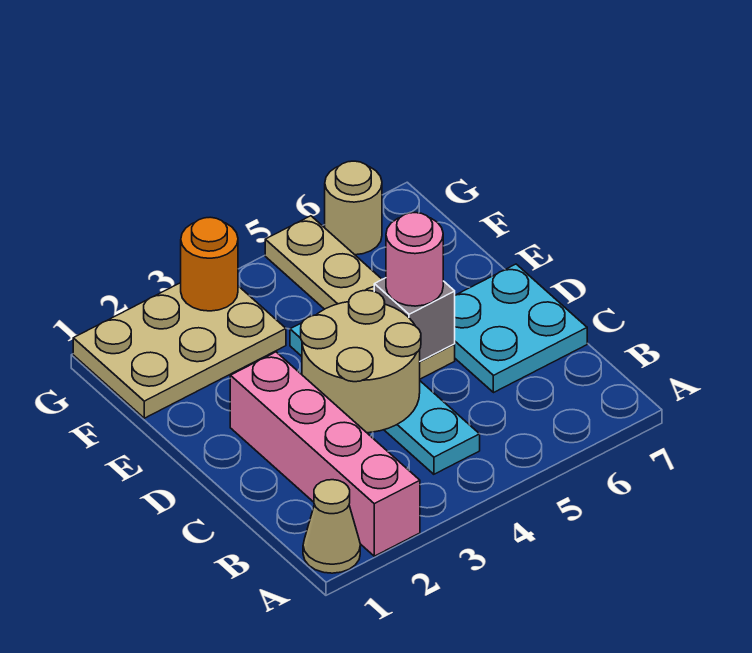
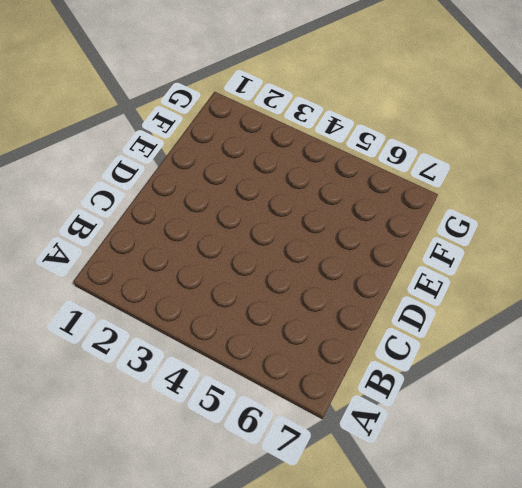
none -> tan 1x1 cone [303,480,360,573]
none -> pink 1x4 brick [230,352,420,556]

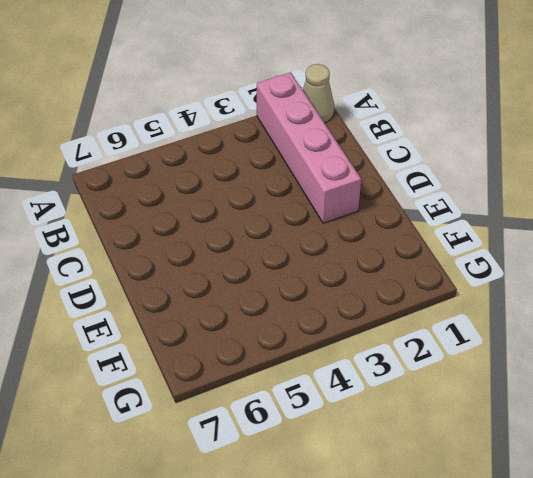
none -> cyan 1x4 plate [290,323,480,474]
none -> cyan 2x2 plate [455,264,587,393]

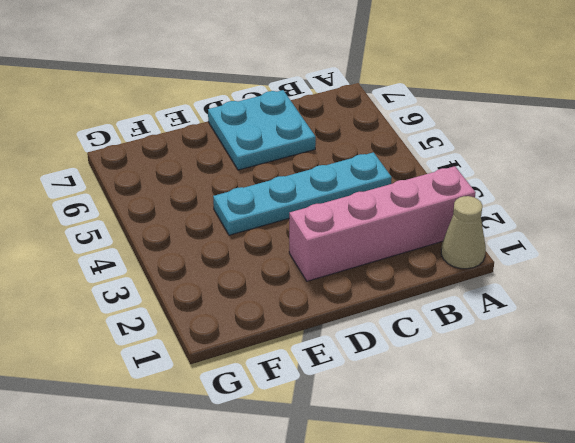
none -> tan 1x4 plate [265,216,455,379]
none -> tan 2x3 plate [73,283,286,418]

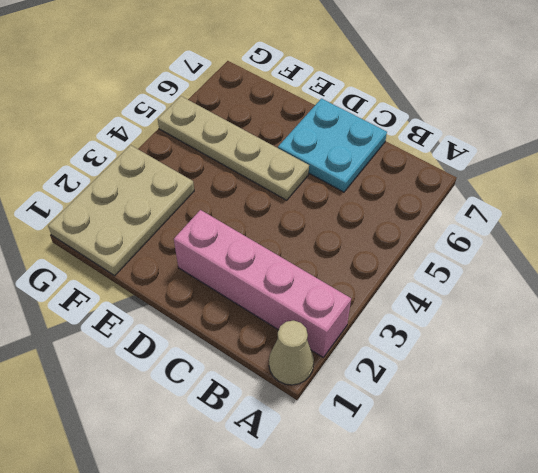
none -> cyan 1x4 plate [290,323,480,474]
none -> tan 1x1 round brick [325,161,382,255]

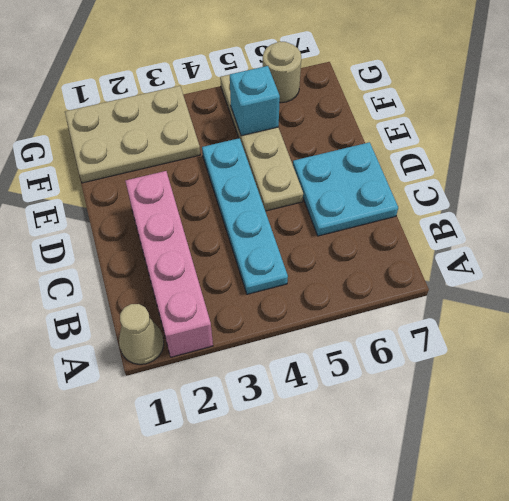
cyan 1x1 brick [230,66,280,136] -> none
none -> tan 2x2 round brick [301,290,421,433]
none -> grey 1x1 brick [374,278,455,361]

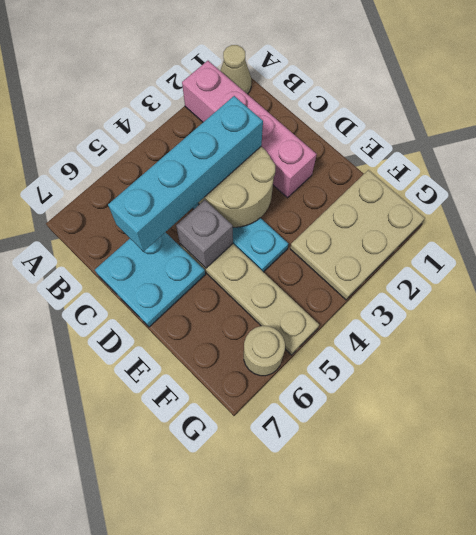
cyan 1x4 brick [108,96,263,251] -> none
none -> orange 1x1 round brick [181,217,238,311]
none -> pink 1x1 round brick [386,213,443,306]

